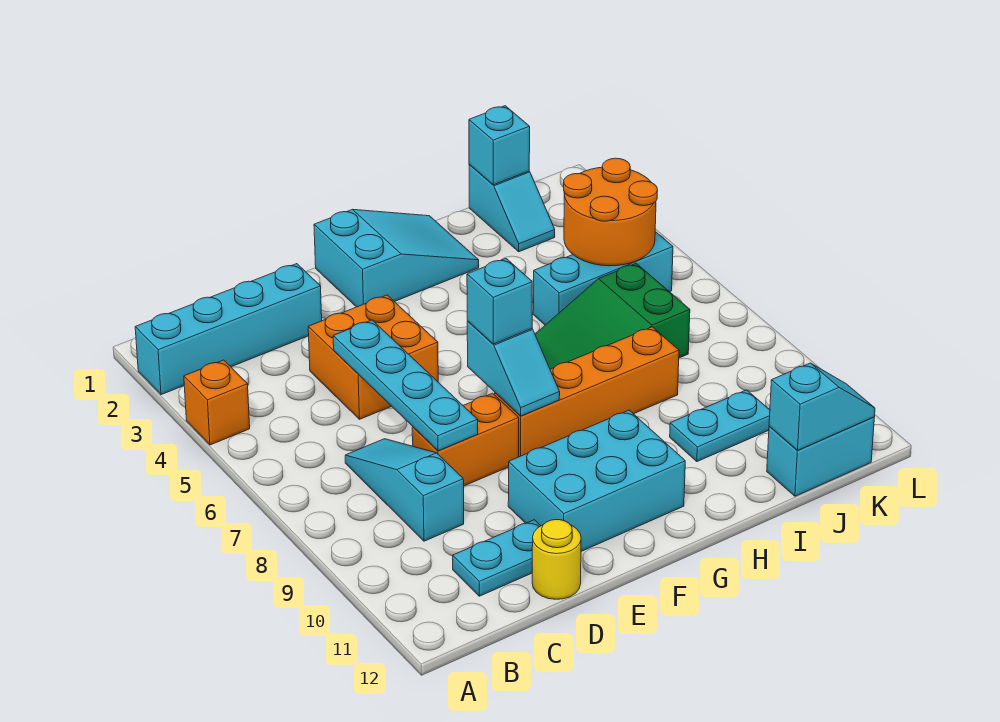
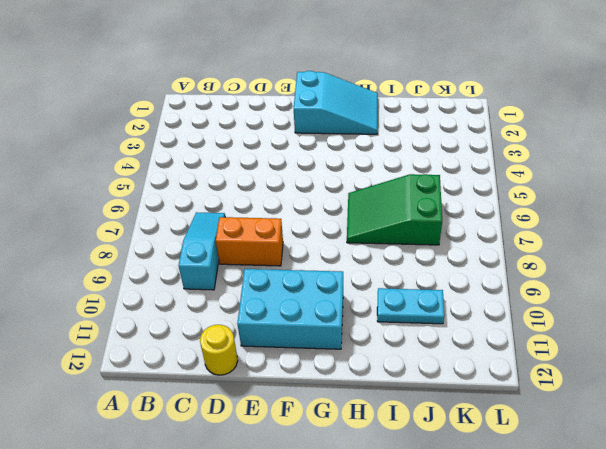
none -> cyan 1x4 brick [135,264,322,395]
none -> orange 1x1 brick [184,360,250,445]
none -> cyan 1x2 plate [453,520,541,596]

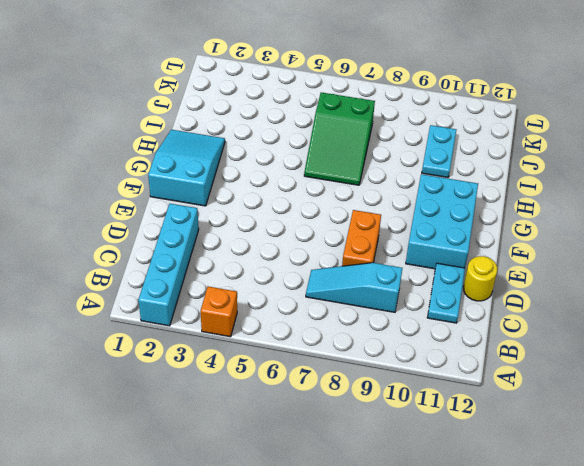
none -> orange 2x2 brick [308,295,438,419]
none -> orange 1x4 brick [495,327,679,457]
none -> cyan 1x3 brick [533,232,673,325]

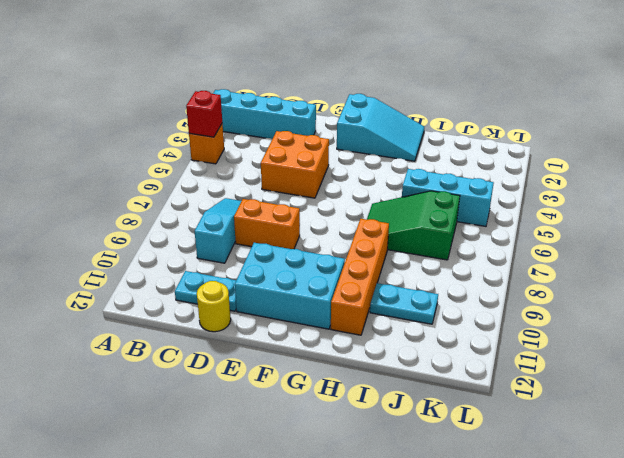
red 1x1 brick [186,91,222,137] -> none
orange 1x4 brick [331,219,389,335] -> orange 1x4 brick turned to [495,327,679,457]
none -> cyan 1x2 slope [469,165,555,252]
none -> cyan 1x2 brick [767,417,874,496]
none -> cyan 1x4 plate [333,320,478,451]

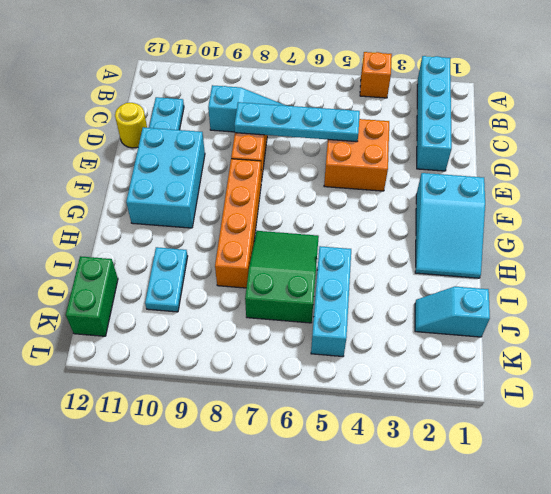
green 1x2 brick [66,256,118,336] -> cyan 1x2 brick [767,417,874,496]
none -> cyan 1x2 slope [467,321,560,416]
none -> cyan 1x1 brick [469,106,530,185]
none -> orange 2x2 round brick [564,158,658,266]

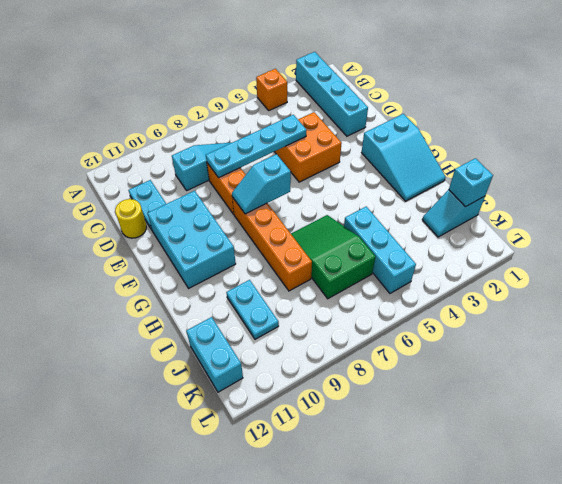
none -> orange 2x2 round brick [564,158,658,266]
none -> cyan 1x2 slope [769,363,875,450]
none -> cyan 1x1 brick [467,259,532,344]

